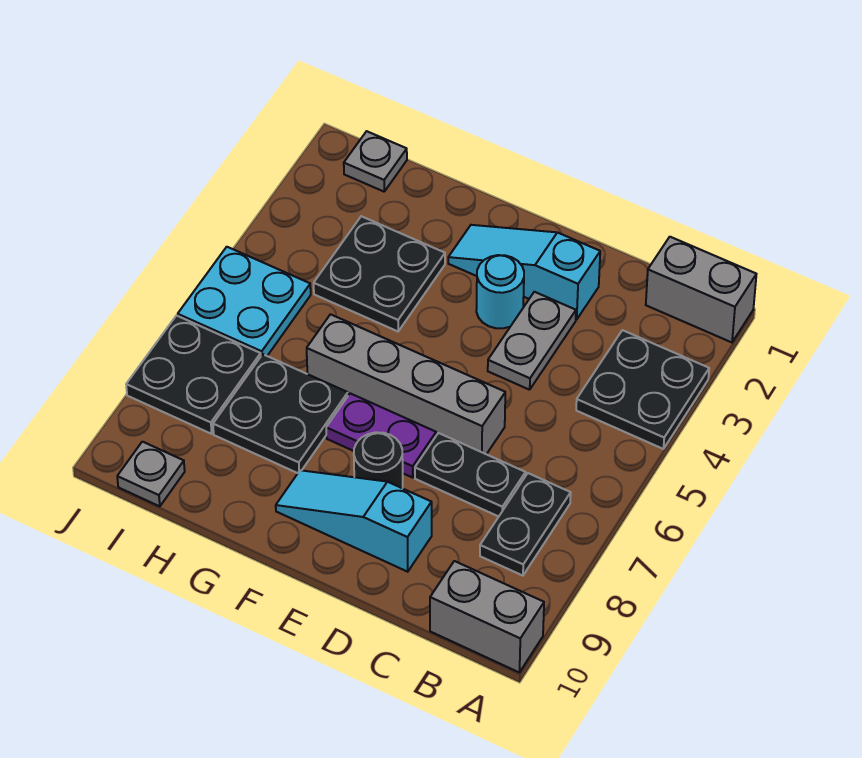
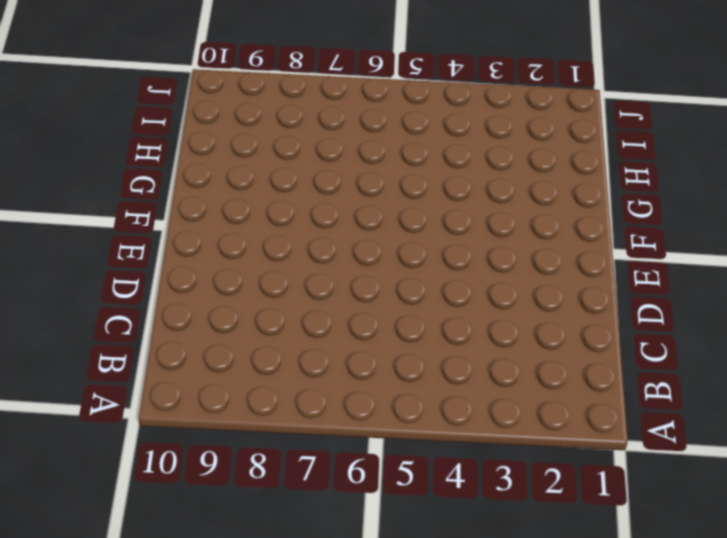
none -> grey 1x2 brick [646,237,756,342]
none -> black 2x2 plate [576,330,709,449]
none -> grey 1x2 brick [430,561,544,673]

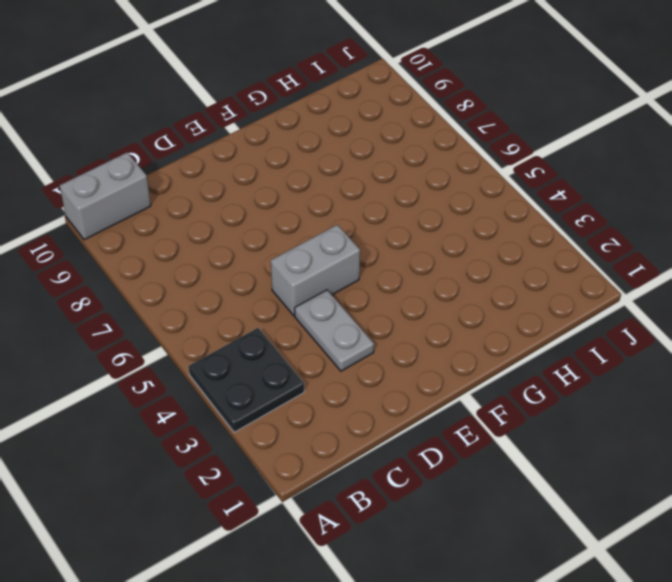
grey 1x2 brick [271,225,360,316] -> grey 1x2 brick moved to [646,237,756,342]
none -> black 1x2 plate [480,473,571,576]
none -> black 1x2 plate [415,433,526,517]
none -> cyan 1x3 slope [448,225,600,320]

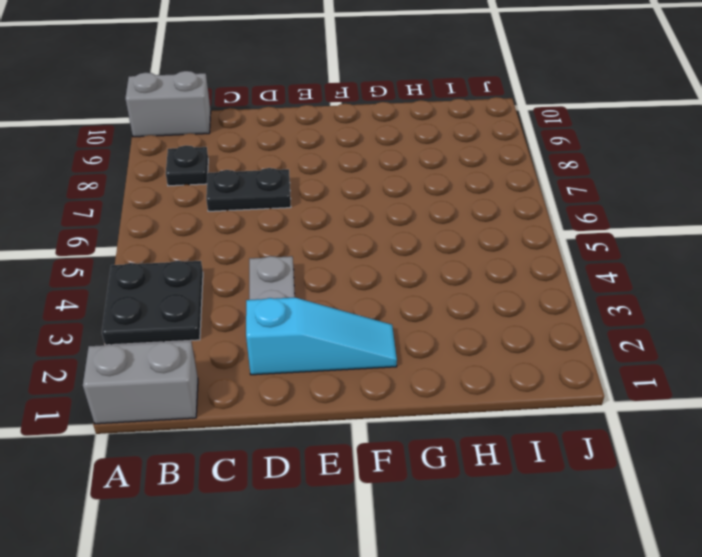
black 1x1 plate [166,145,208,186] -> black 1x2 plate [480,473,571,576]
none -> grey 1x4 brick [307,314,505,454]
none -> cyan 1x3 slope [276,470,432,572]
none -> cyan 1x1 round brick [476,255,524,328]

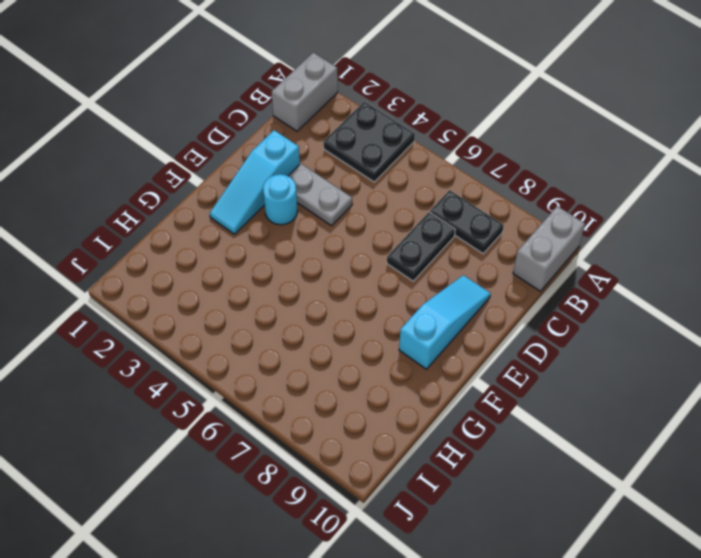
cyan 1x3 slope [399,275,491,369] -> cyan 1x3 slope turned to [276,470,432,572]
none -> grey 1x4 brick [307,314,505,454]
none -> purple 1x2 plate [326,393,436,477]
none -> black 1x1 round brick [354,432,403,488]

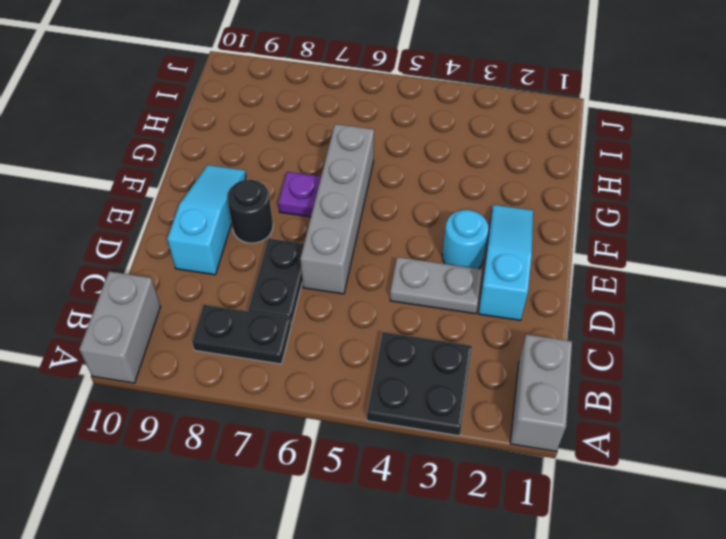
purple 1x1 plate [278,172,321,217] -> purple 1x2 plate [326,393,436,477]
none -> black 2x2 plate [314,216,445,331]
none -> black 2x2 plate [213,354,348,473]
none -> grey 1x1 plate [344,131,407,192]

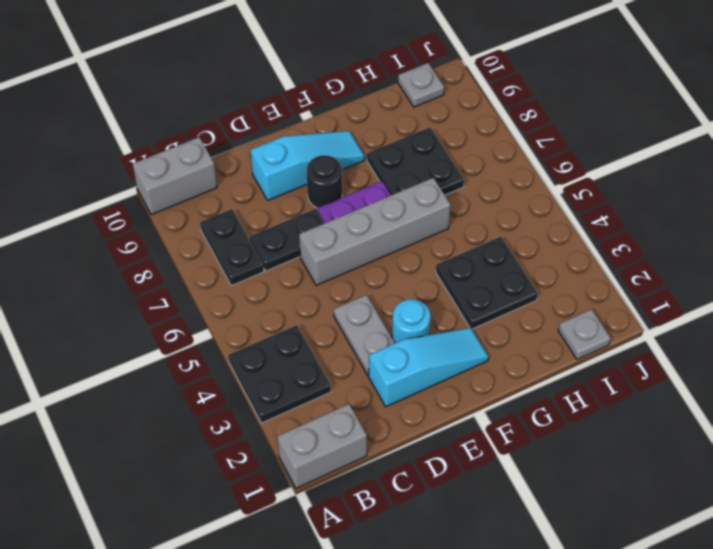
none -> cyan 2x2 plate [178,247,311,356]
none -> black 2x2 plate [126,316,261,434]

